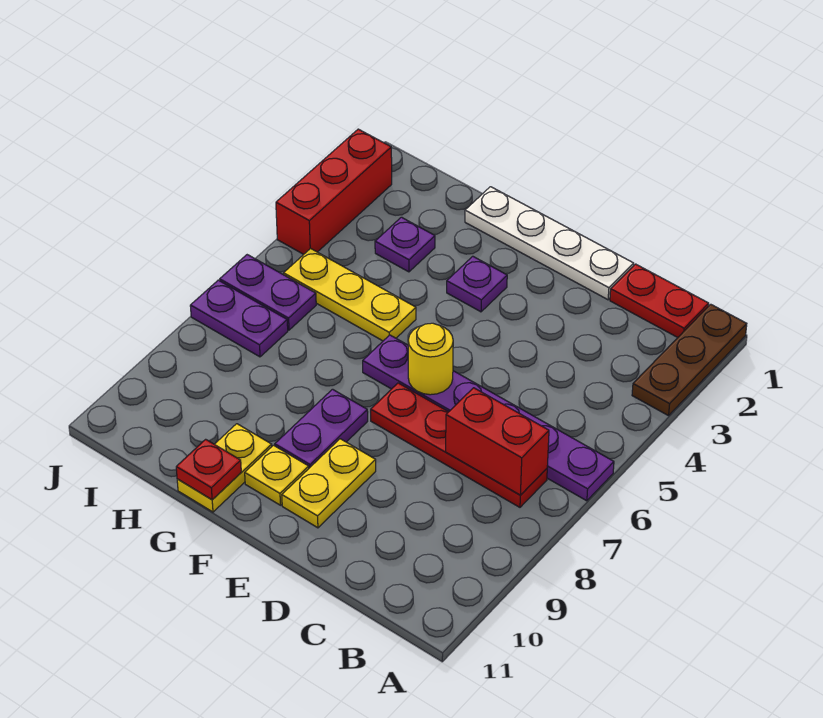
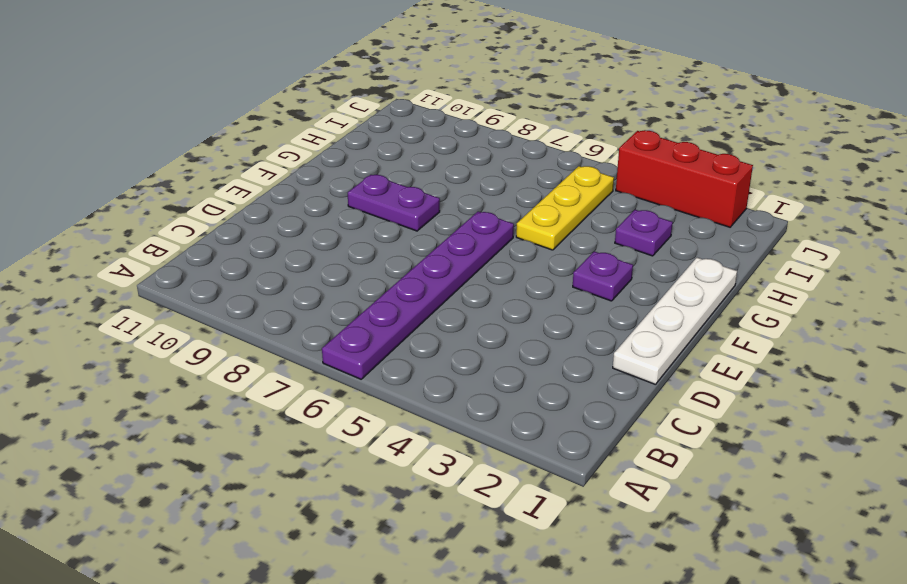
none -> brown 1x3 plate [632,304,747,416]
none -> red 1x2 plate [610,264,709,337]
none -> red 1x4 plate [371,383,547,507]

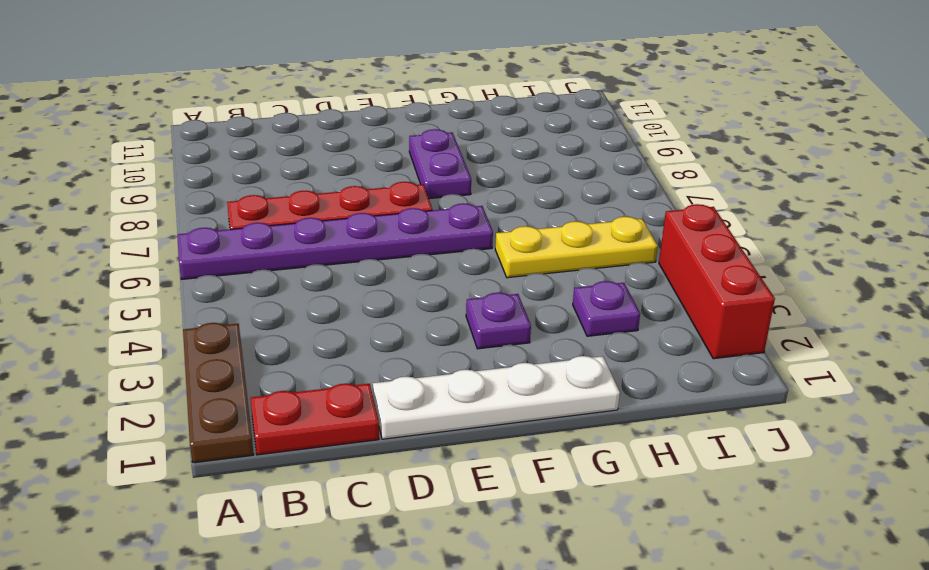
none -> yellow 1x2 plate [282,439,376,528]
none -> yellow 1x1 plate [245,445,309,505]
none -> yellow 1x2 plate [177,424,272,512]

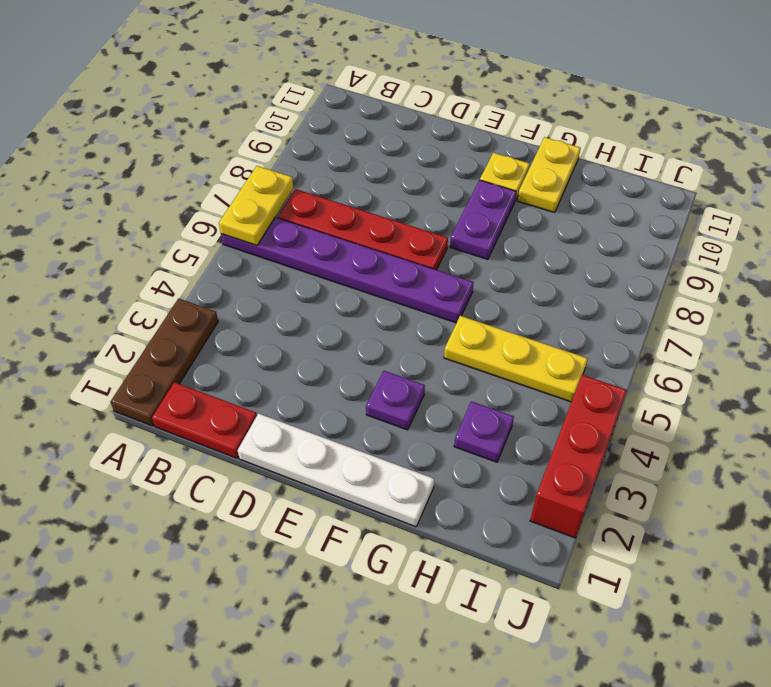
yellow 1x2 plate [219,166,293,246] -> yellow 1x2 plate moved to [282,439,376,528]
none -> purple 1x2 plate [220,255,316,330]
none -> purple 1x2 plate [190,280,288,357]
none -> red 1x2 brick [446,388,549,495]

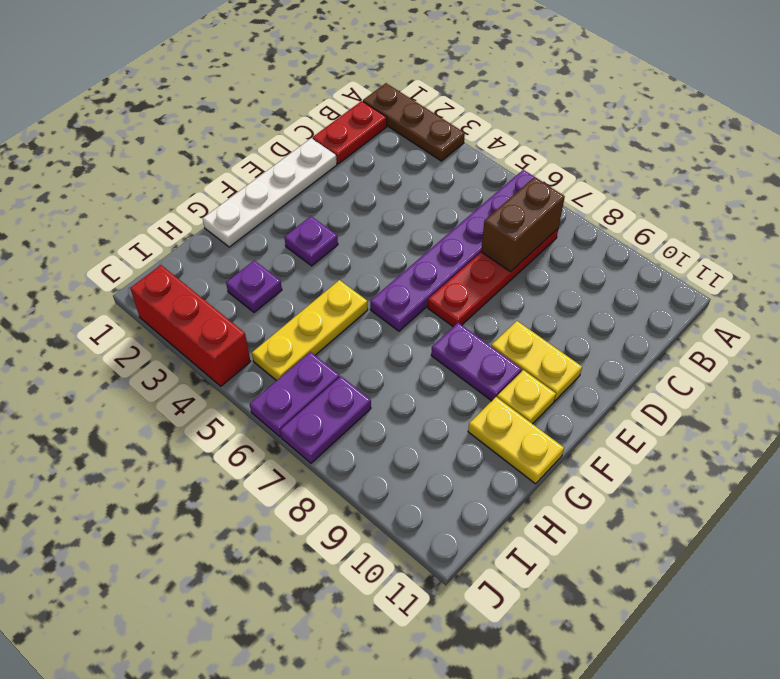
brown 1x2 brick [481,177,565,272] -> red 1x2 brick [446,388,549,495]
none -> yellow 1x1 round brick [408,323,453,395]
none -> red 1x1 plate [176,439,241,500]

